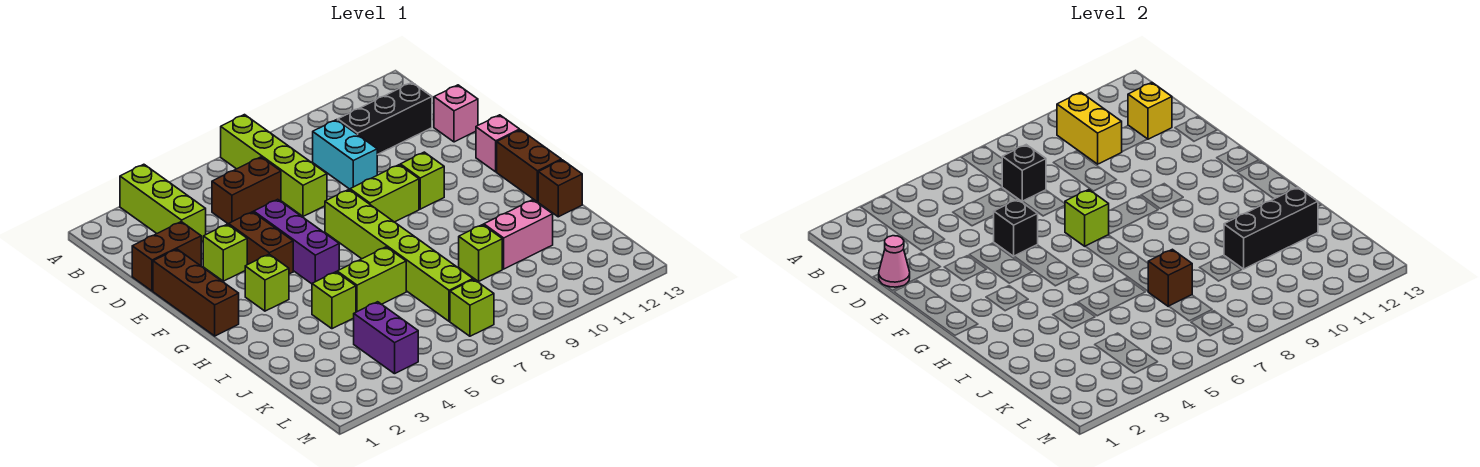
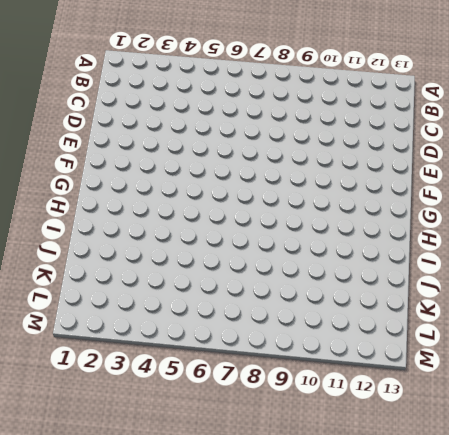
none -> lime 1x3 brick [120,164,206,242]
none -> lime 1x4 brick [221,115,327,216]
none -> brown 1x2 brick [212,157,281,224]
none -> cyan 1x2 brick [313,120,377,189]

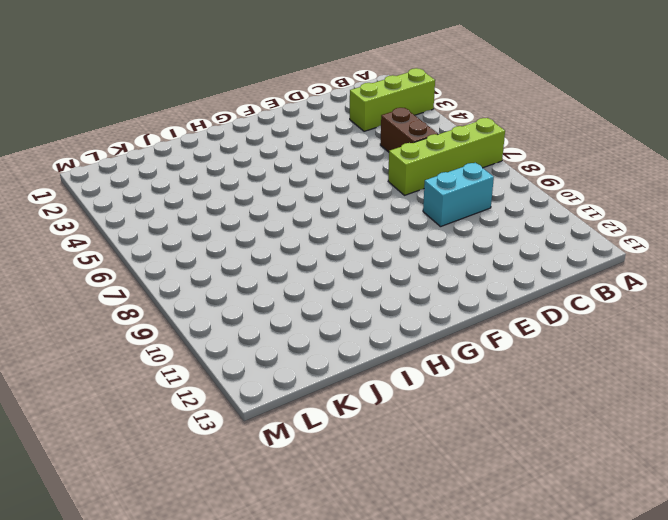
none -> black 1x3 brick [338,83,432,155]
none -> brown 1x2 brick [132,222,201,291]
none -> pink 1x1 brick [434,85,478,142]
none -> brown 1x3 brick [153,249,239,336]

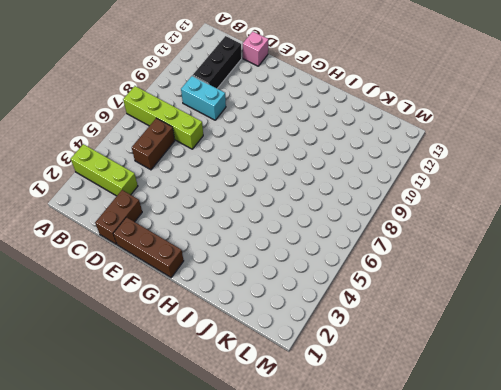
none -> lime 1x1 brick [203,224,247,281]
none -> brown 1x2 brick [229,212,293,274]
none -> purple 1x3 brick [254,199,339,284]
none -> lime 1x6 brick [325,190,473,321]

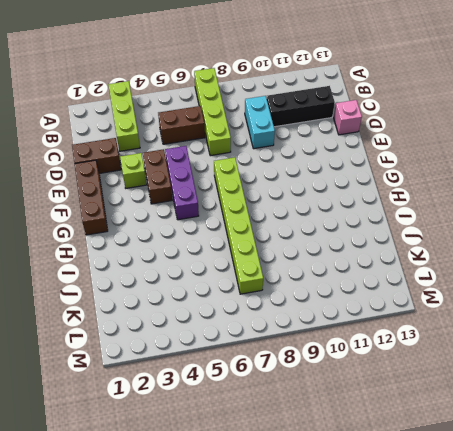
none -> lime 1x2 brick [350,165,419,222]
none -> lime 1x1 brick [400,152,444,209]
none -> pink 1x1 brick [476,115,520,172]
none -> lime 1x1 brick [245,254,289,311]

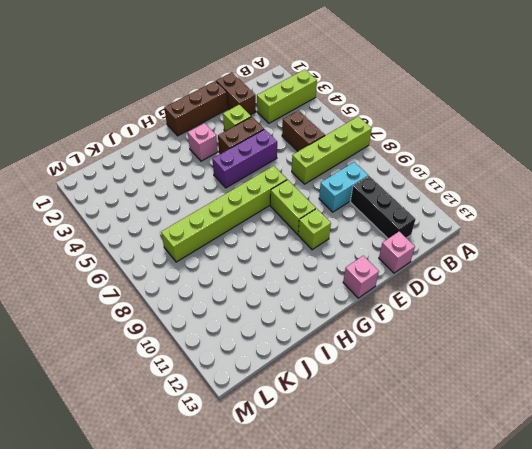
pink 1x1 brick [188,123,218,161] -> lime 1x1 brick [245,254,289,311]
none -> brown 1x2 brick [497,130,561,202]
none -> lime 1x1 brick [312,272,356,329]
none -> lime 1x2 brick [337,247,406,312]
none -> brown 1x1 brick [538,160,582,217]

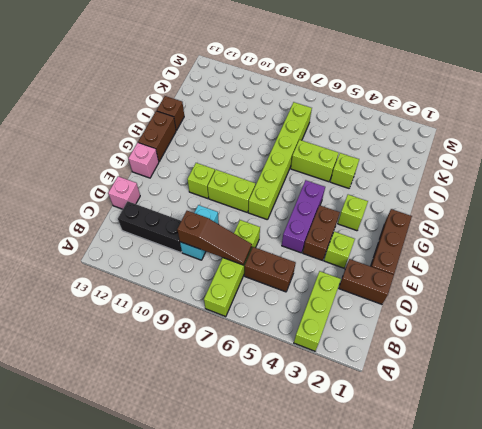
brown 1x3 slope [177,211,252,265] -> black 1x1 brick [1002,145,1046,201]
none -> lime 1x1 brick [459,225,502,281]
none -> pink 1x2 brick [484,200,553,269]
none -> purple 1x2 brick [354,302,418,374]
none -> lime 1x1 brick [450,280,494,336]

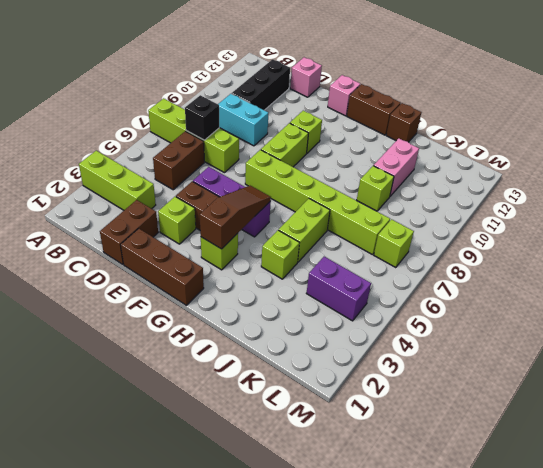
brown 1x3 slope [200,186,271,249] -> none
none -> yellow 1x2 brick [1057,92,1122,164]
none -> yellow 1x1 brick [1128,83,1172,139]
none -> pink 1x1 cone [879,236,910,287]
none -> black 1x1 brick [994,199,1038,256]

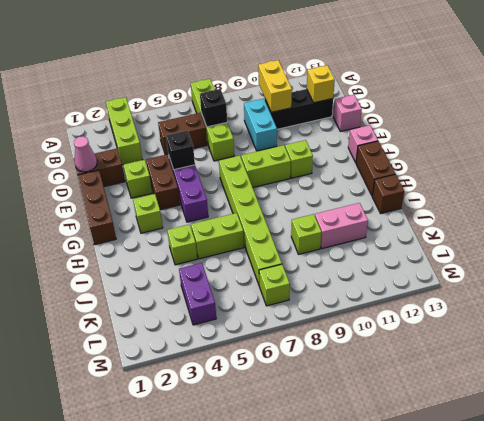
none -> lime 1x1 brick [1065,190,1109,246]
none -> brown 1x1 brick [1148,249,1192,306]
none -> black 1x3 brick [1224,187,1318,269]

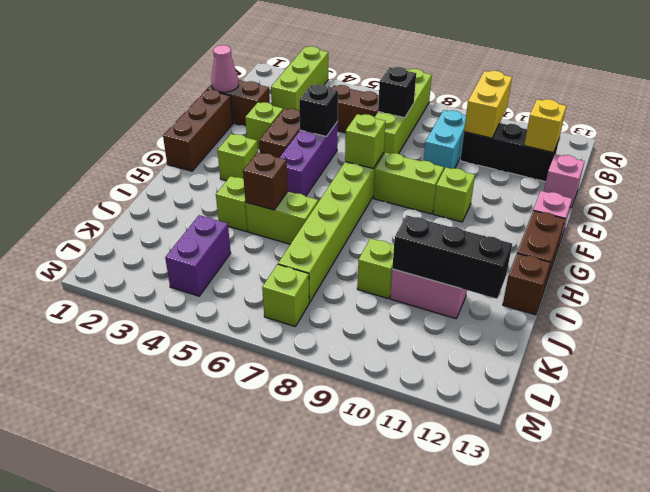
brown 1x1 brick [243,152,288,210] -> brown 1x1 brick moved to [1148,249,1192,306]

